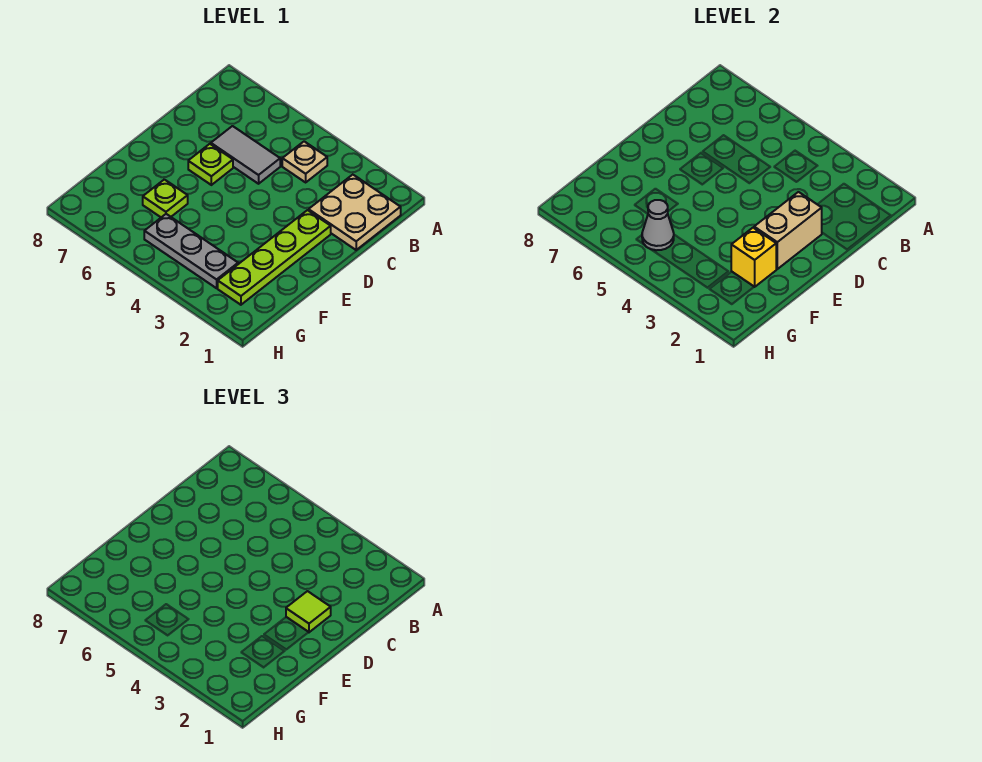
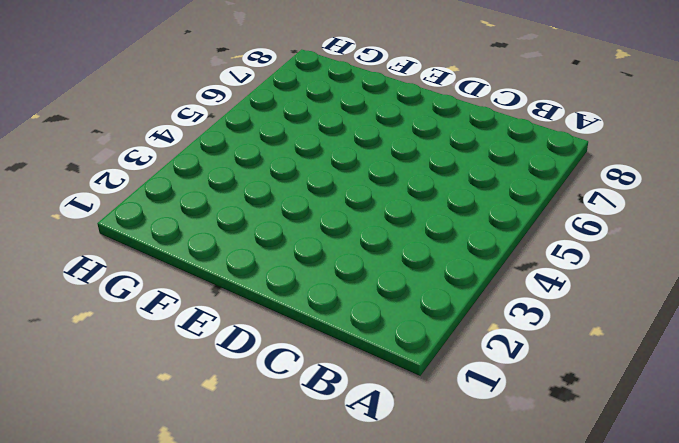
none -> tan 2x2 plate [309,175,401,250]
none -> tan 1x1 plate [282,141,327,182]

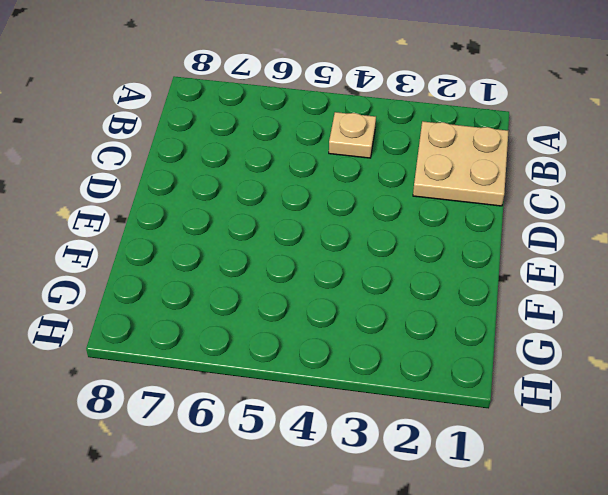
none -> grey 1x2 tile [211,126,280,184]
none -> lime 1x4 plate [218,210,331,305]

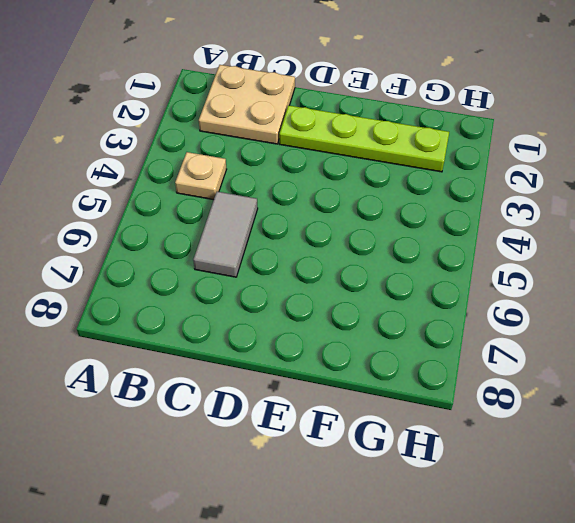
none -> lime 1x1 plate [188,144,233,185]
none -> lime 1x1 plate [143,179,188,217]

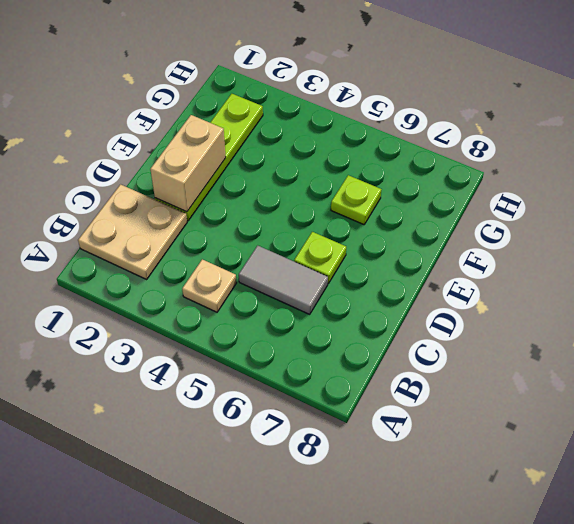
none -> grey 1x3 plate [144,214,238,288]
none -> yellow 1x1 brick [731,228,776,287]

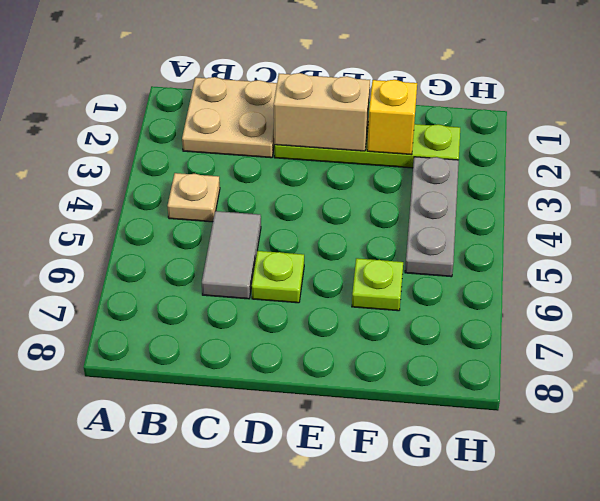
none -> grey 1x1 cone [642,200,674,250]
none -> lime 1x1 tile [286,591,331,632]

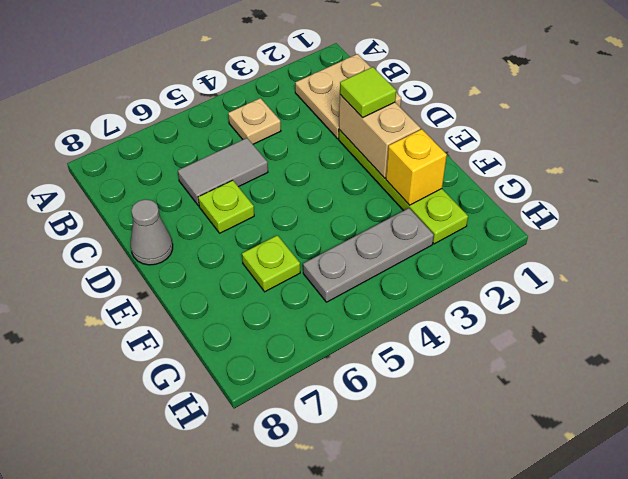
grey 1x1 cone [131,199,173,265] -> grey 1x1 cone moved to [642,200,674,250]

